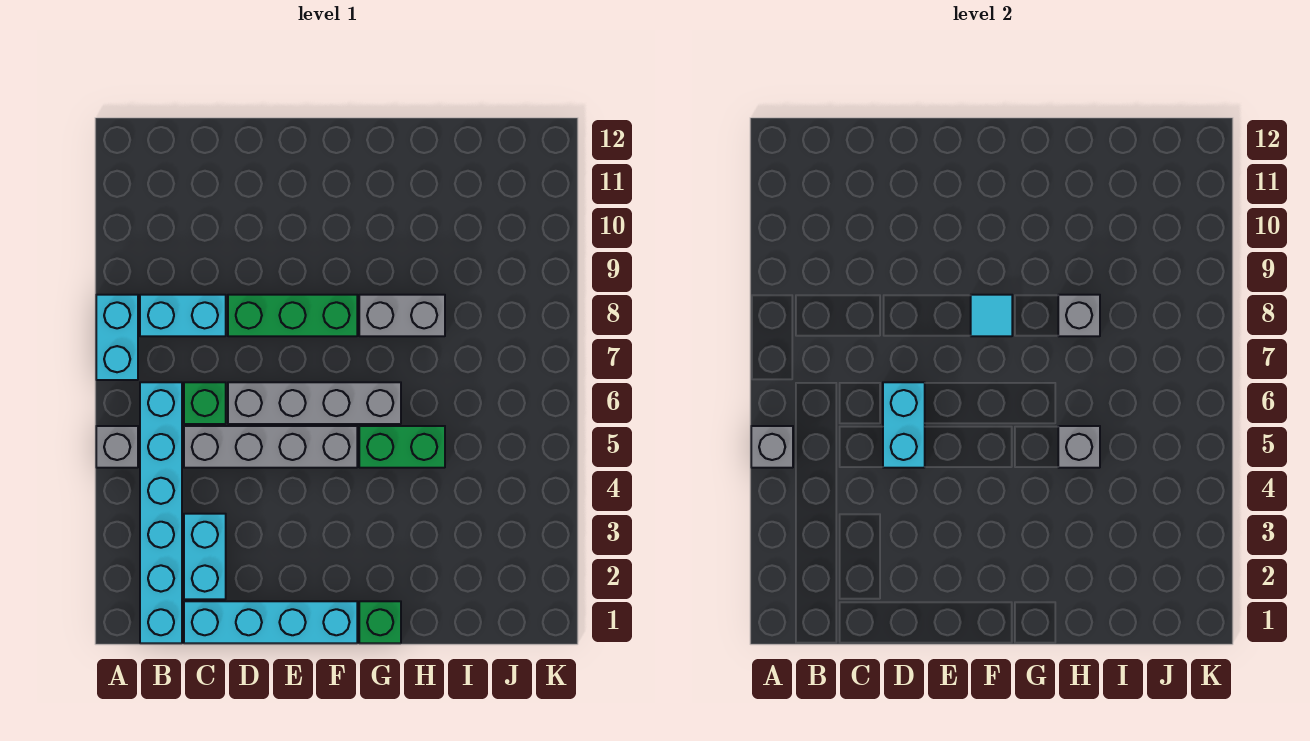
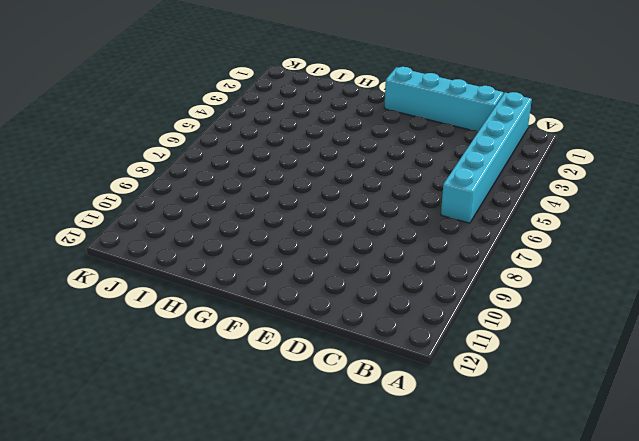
none -> grey 1x1 brick [96,426,138,468]
none -> cyan 1x2 brick [96,295,138,380]
none -> cyan 1x2 brick [140,295,226,336]

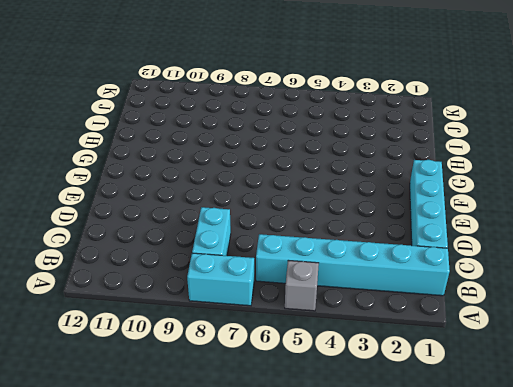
none -> cyan 1x2 brick [184,514,226,599]
none -> grey 1x4 brick [184,426,357,468]
none -> green 1x1 brick [184,382,226,424]

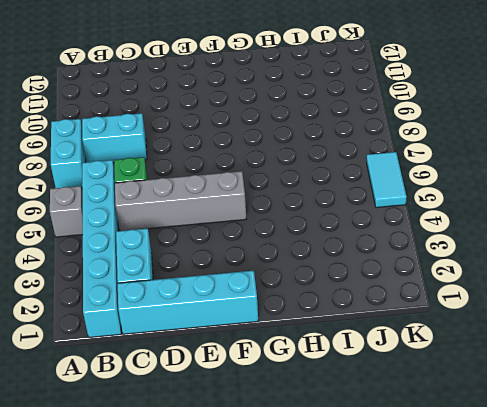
cyan 1x2 tile [367,152,407,208] -> none
none -> grey 1x4 brick [228,382,401,424]
none -> green 1x3 brick [228,295,357,336]
none -> green 1x1 brick [359,601,401,643]

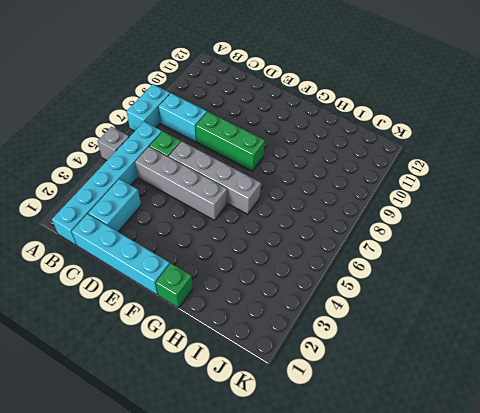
none -> green 1x2 brick [359,426,445,468]
none -> grey 1x2 brick [359,295,445,336]
none -> grey 1x1 brick [751,426,793,468]

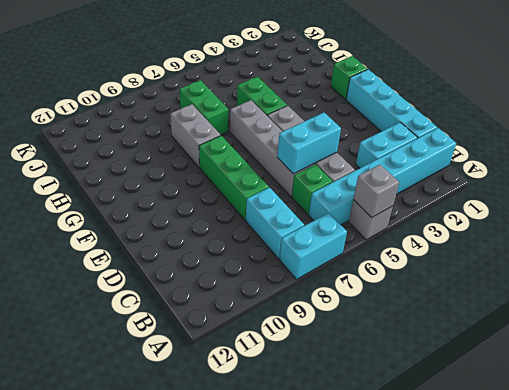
green 1x2 brick [180,80,228,135] -> none
none -> cyan 1x1 tile [971,295,1012,336]
none -> grey 1x1 brick [1058,426,1100,468]
none -> grey 1x1 brick [1058,295,1100,336]

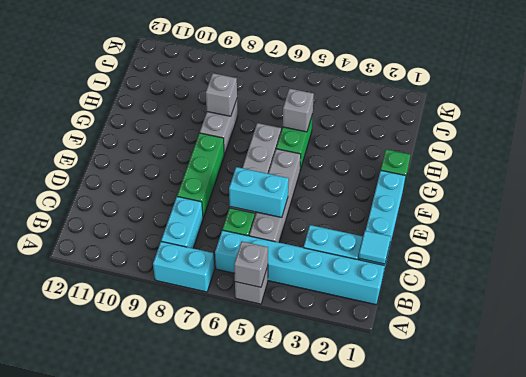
cyan 1x1 tile [359,231,391,264] -> cyan 1x1 tile moved to [971,295,1012,336]

